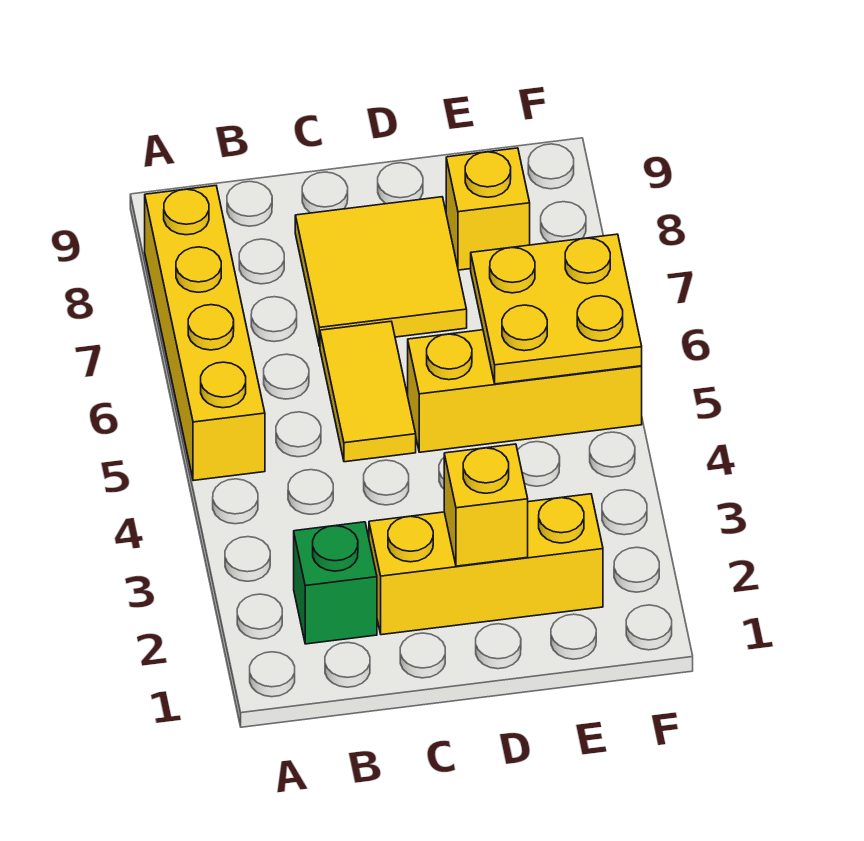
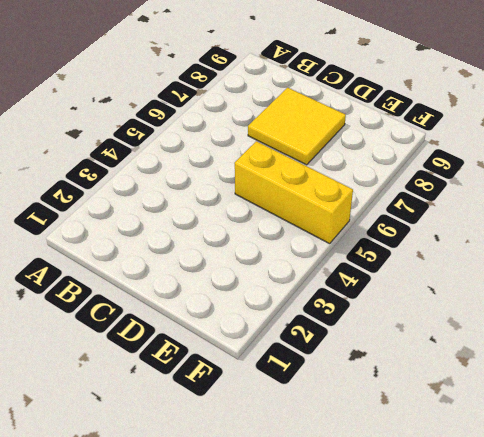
none -> yellow 1x4 brick [145,186,265,481]
none -> green 1x1 brick [294,522,377,644]

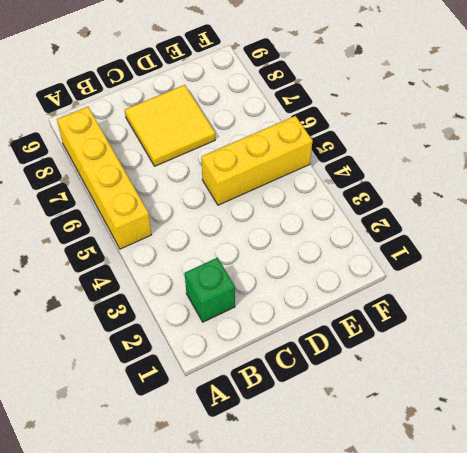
none -> yellow 1x3 brick [369,494,603,635]
none -> yellow 1x2 tile [320,322,416,462]

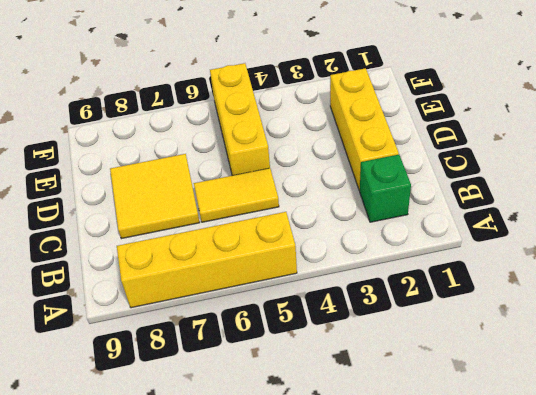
none -> yellow 1x1 brick [446,148,530,270]
none -> yellow 1x1 brick [444,444,528,566]

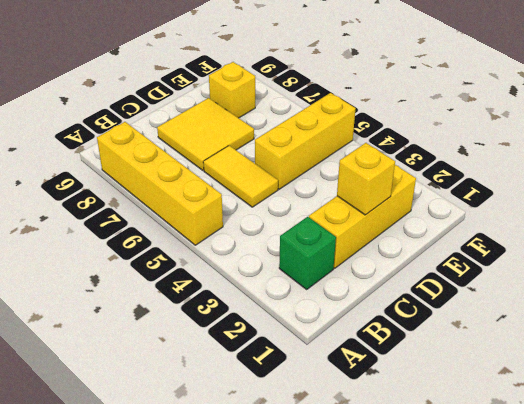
none -> yellow 2x2 plate [471,234,642,384]

